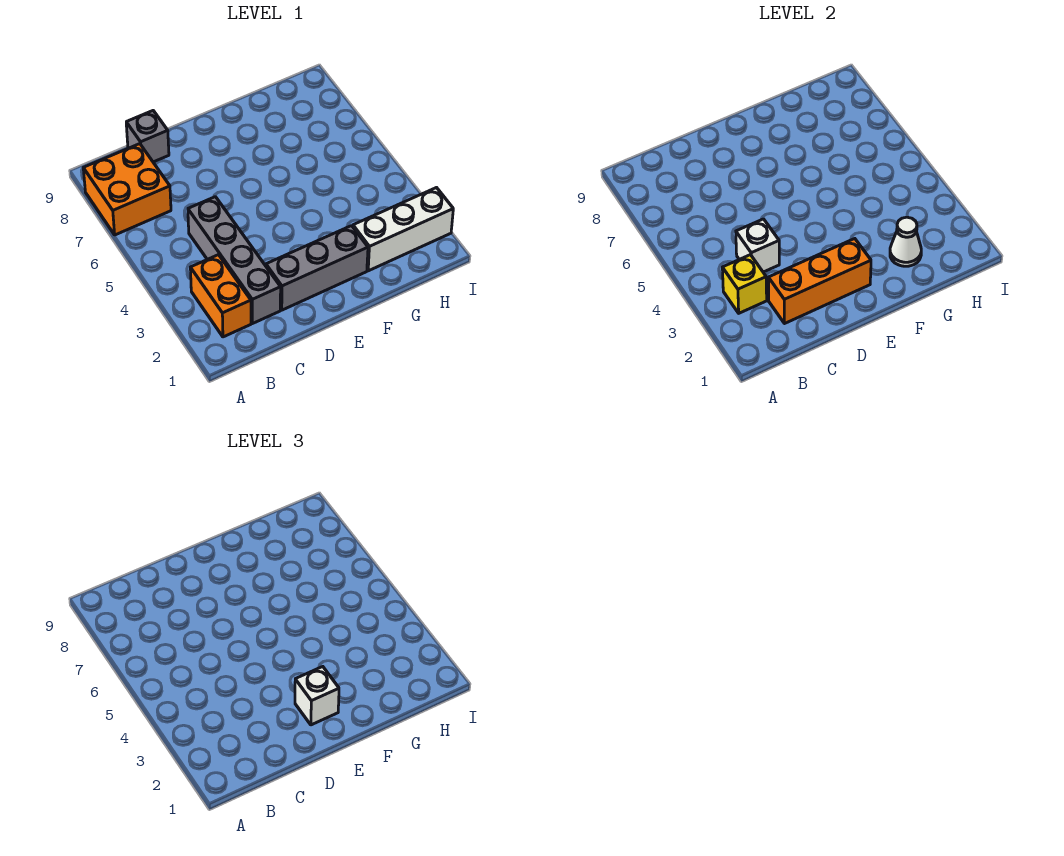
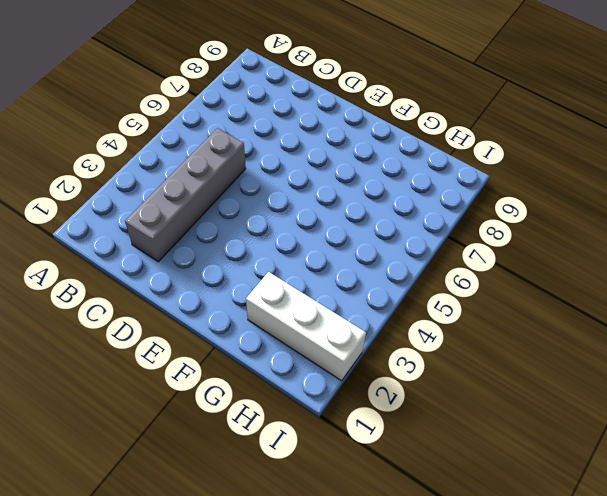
none -> orange 2x2 brick [83,144,171,235]
none -> orange 1x2 brick [190,255,251,337]

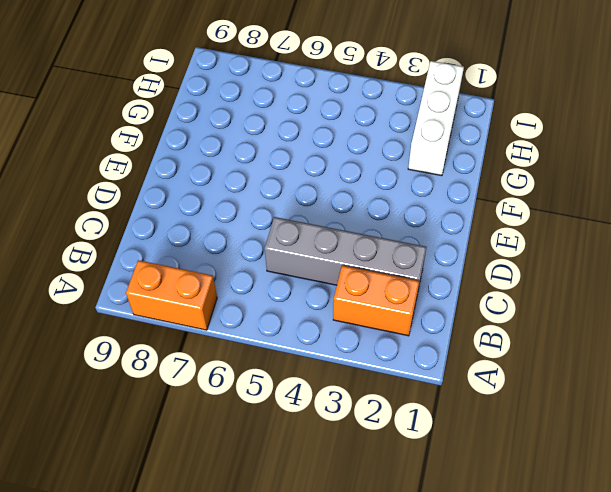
orange 1x2 brick [126,260,217,330] -> orange 2x2 brick [83,144,171,235]
none -> grey 1x1 brick [126,111,169,162]
none -> grey 1x3 brick [266,226,368,310]

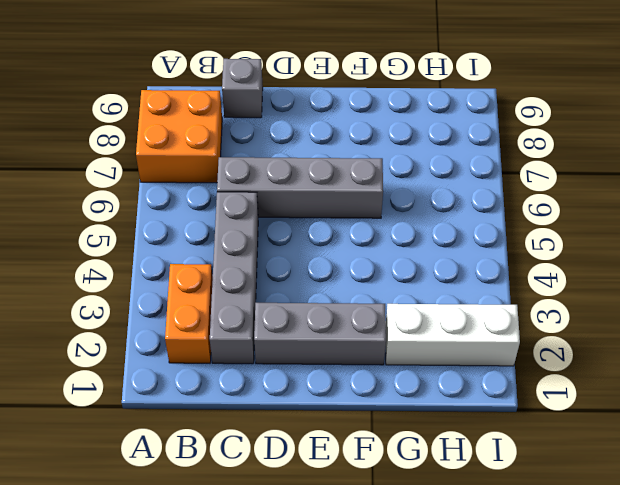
grey 1x4 brick [217,157,383,218] -> none
none -> yellow 1x1 brick [722,255,767,313]
none -> orange 1x3 brick [768,239,871,324]

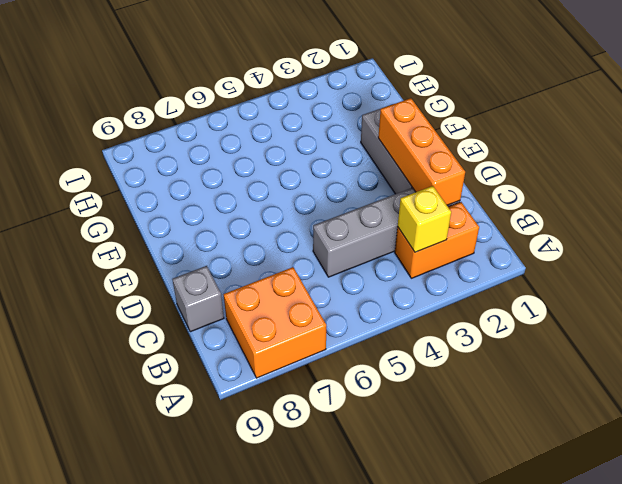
none -> white 1x3 brick [353,188,453,271]
none -> white 1x1 brick [736,219,779,272]

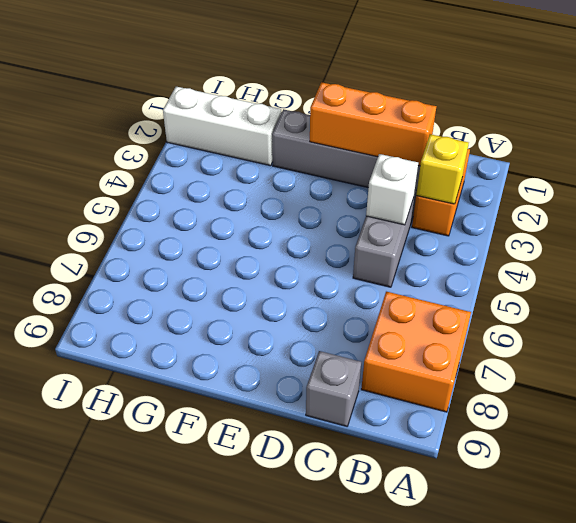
none -> white 1x1 cone [890,217,921,266]
none -> white 1x1 brick [295,667,339,725]

